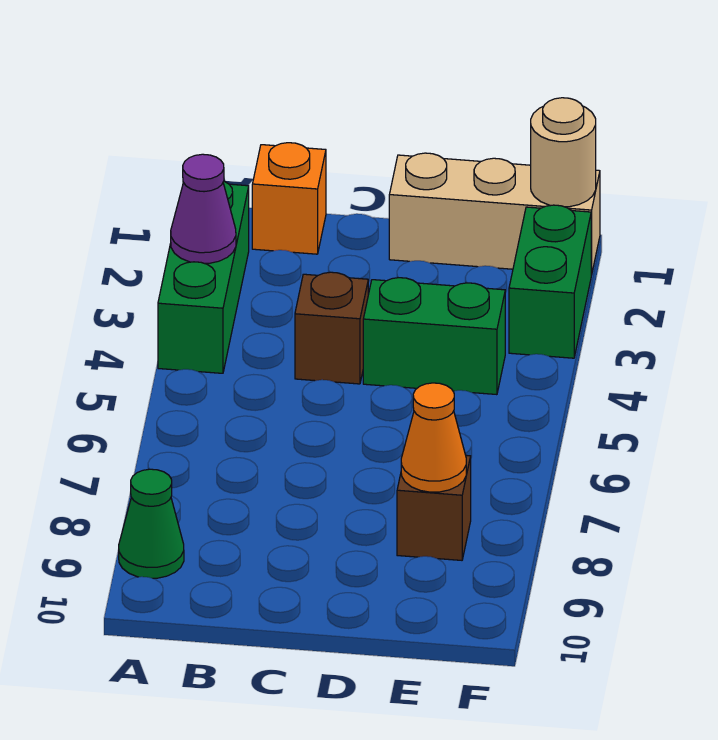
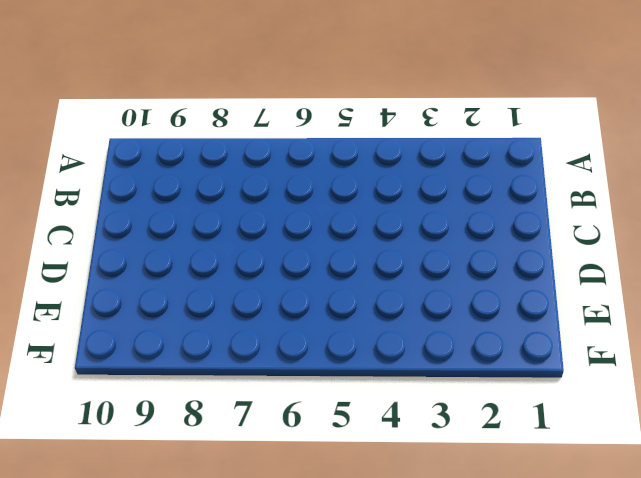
none -> green 1x3 brick [158,181,249,373]
none -> green 1x1 cone [119,469,184,578]

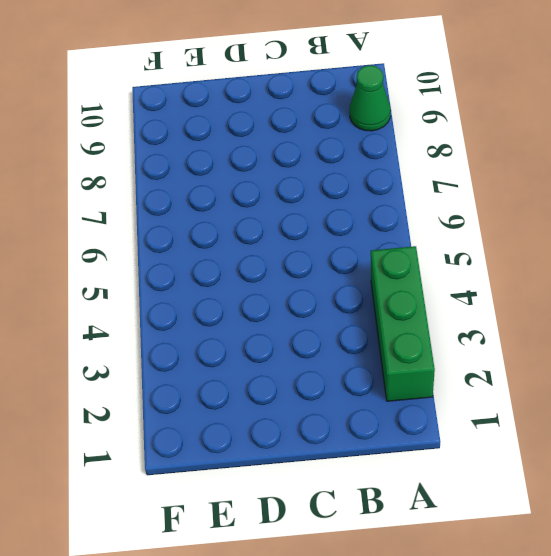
none -> orange 1x1 brick [252,143,326,254]
none -> brown 1x1 brick [295,272,368,384]

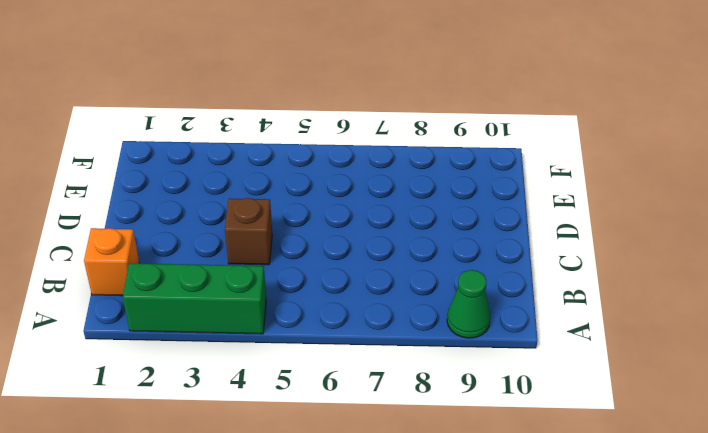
none -> tan 1x3 brick [389,153,600,275]
none -> green 1x2 brick [363,278,505,395]

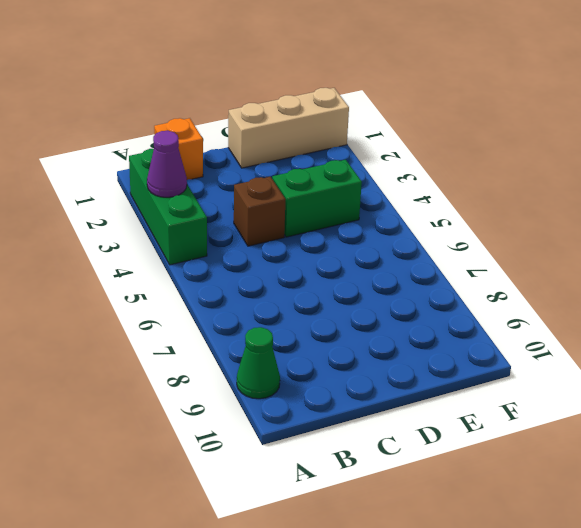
none -> brown 1x1 brick [397,455,471,560]
none -> green 1x2 brick [509,205,591,358]

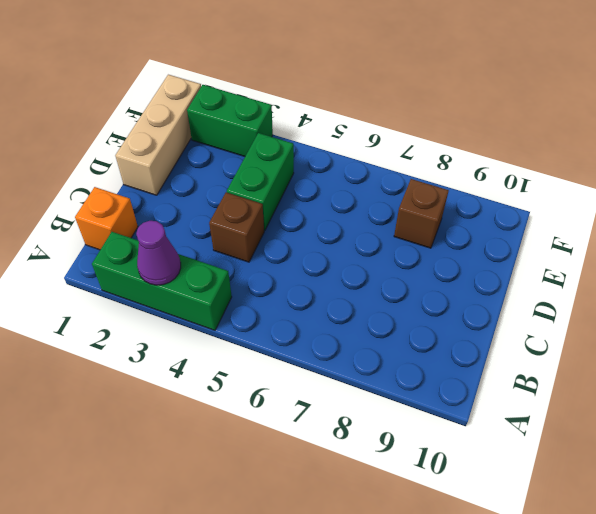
none -> green 1x1 cone [119,469,184,578]
none -> orange 1x1 cone [401,383,466,492]

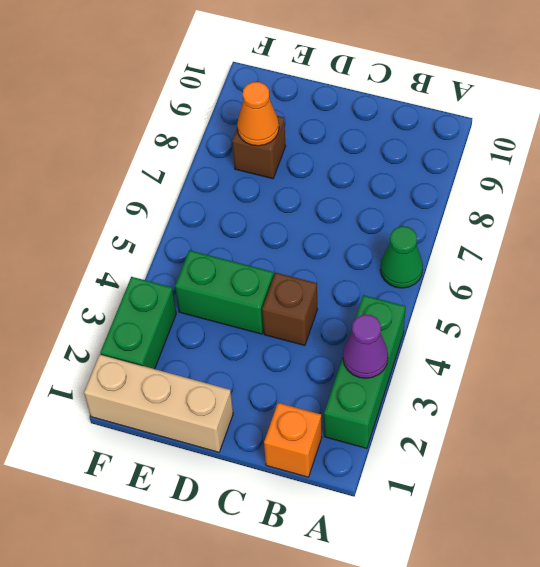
green 1x1 cone [380,226,423,288] -> green 1x1 cone moved to [119,469,184,578]
none -> tan 1x1 round brick [531,98,596,207]

